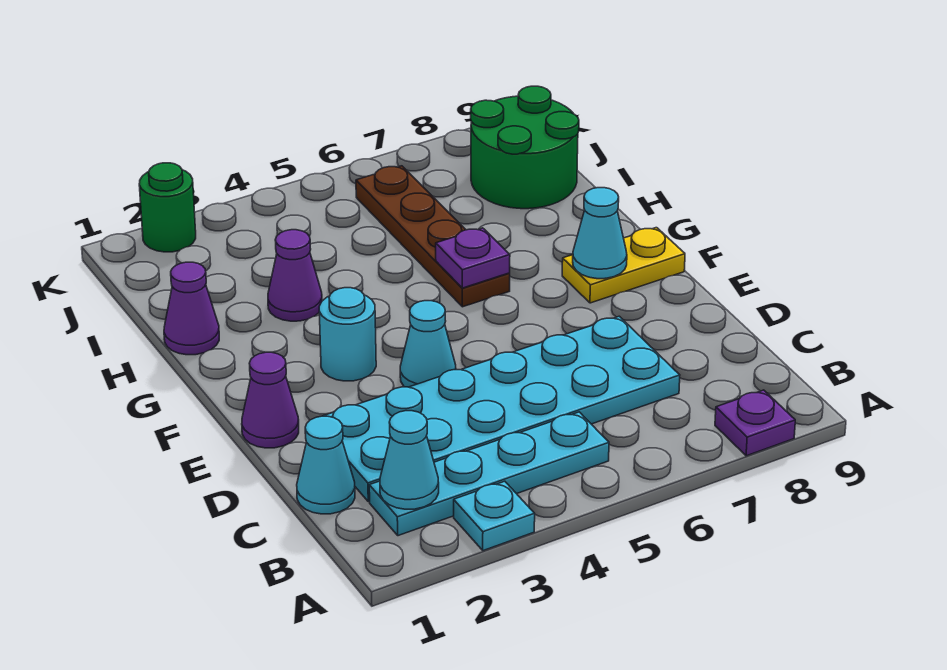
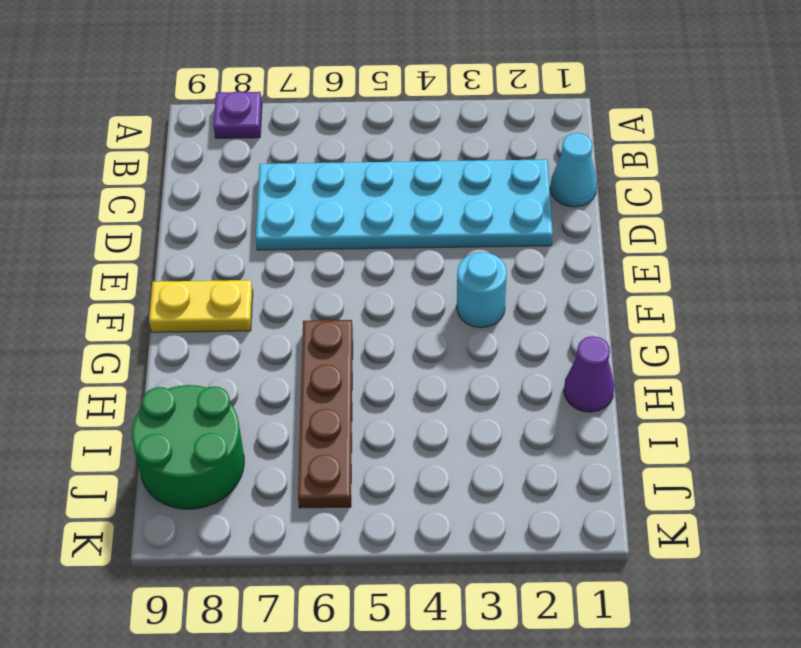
none -> cyan 1x1 plate [454,481,535,551]
none -> cyan 1x4 plate [369,412,609,536]
none -> purple 1x1 cone [242,352,299,448]

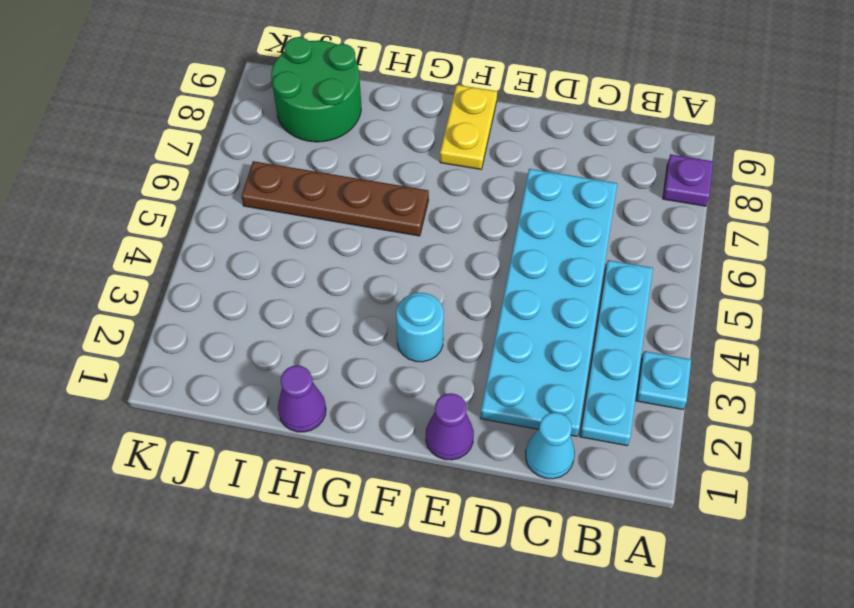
none -> cyan 1x1 cone [400,301,456,387]
none -> purple 1x1 cone [268,230,322,321]
none -> green 1x1 round brick [139,163,196,252]

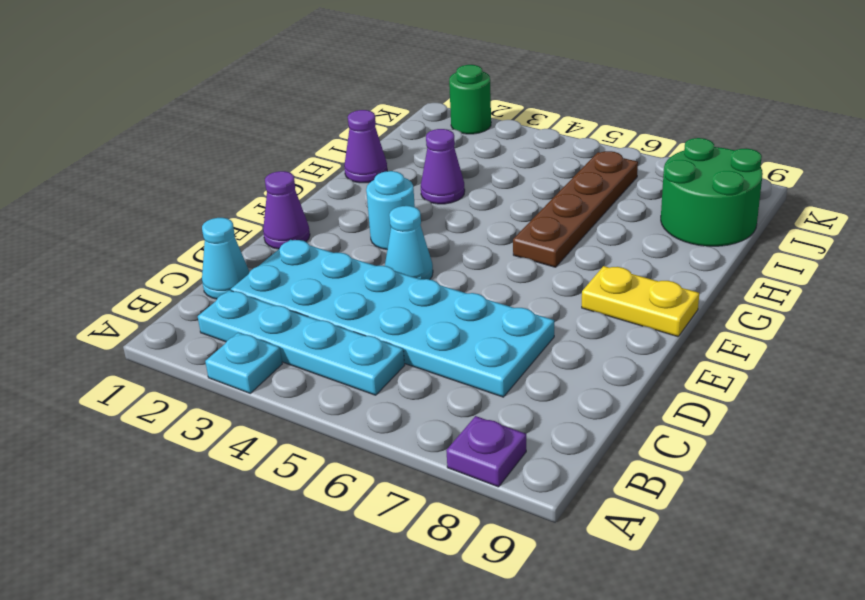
none -> cyan 1x1 cone [380,411,439,509]
none -> cyan 1x1 cone [573,188,627,279]
none -> purple 1x1 plate [436,228,510,288]

